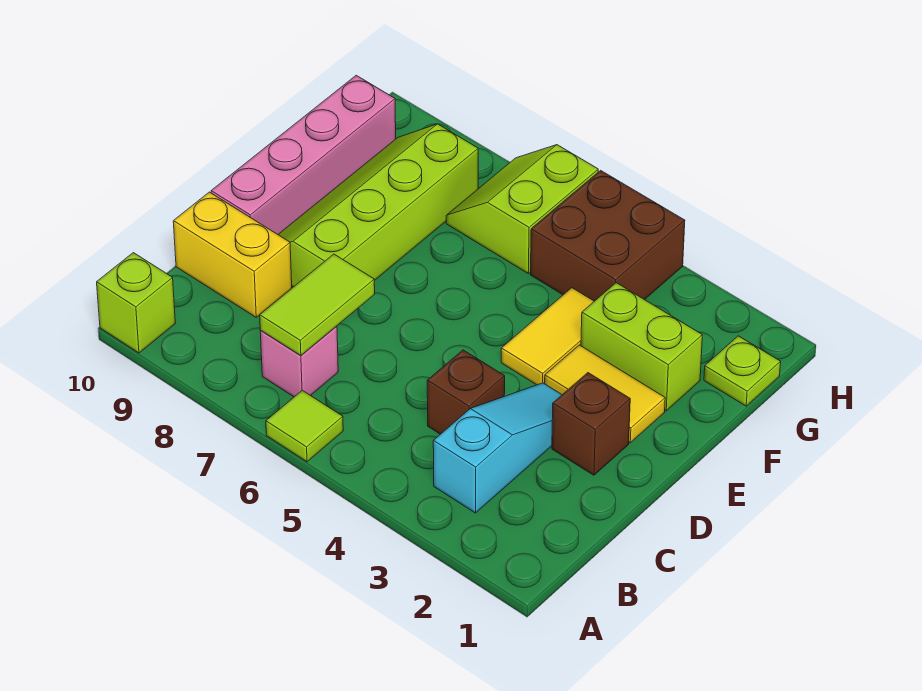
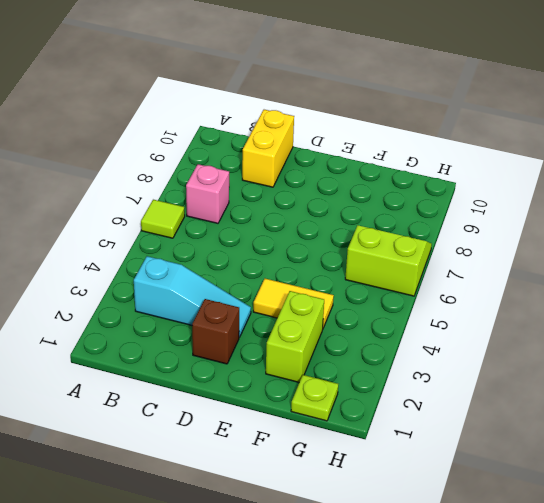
none -> lime 1x1 brick [97,253,175,353]
none -> brown 1x1 brick [427,350,505,434]
none -> lime 2x4 slope [278,124,478,287]

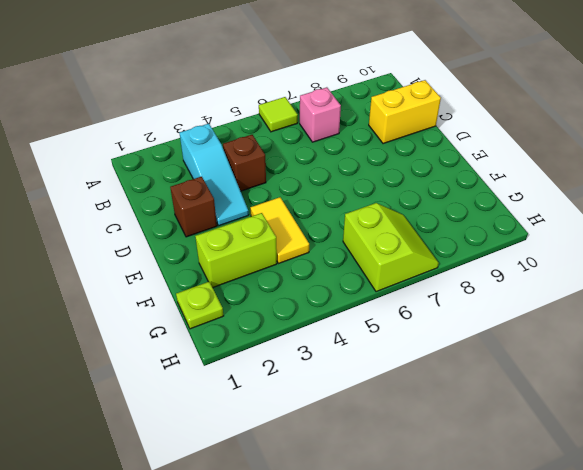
none -> lime 1x1 brick [97,253,175,353]
none -> lime 2x4 slope [278,124,478,287]
none -> pink 1x4 brick [211,75,396,234]

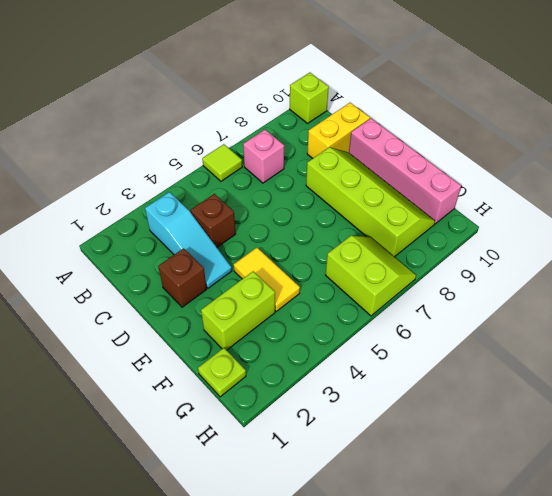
none -> yellow 1x2 tile [545,345,665,443]
none -> brown 2x2 brick [531,170,685,301]
none -> lime 1x2 tile [260,254,375,355]

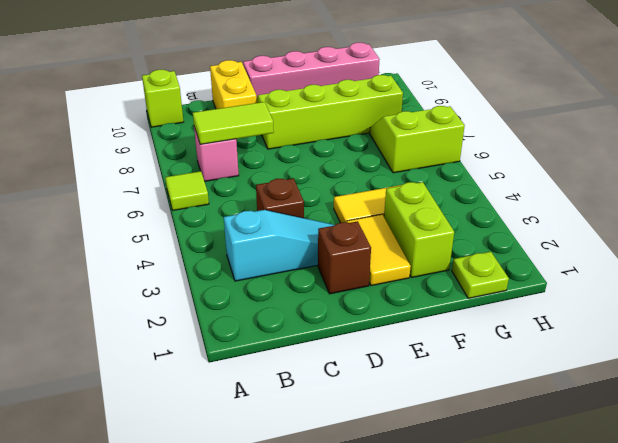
none -> brown 2x2 brick [531,170,685,301]

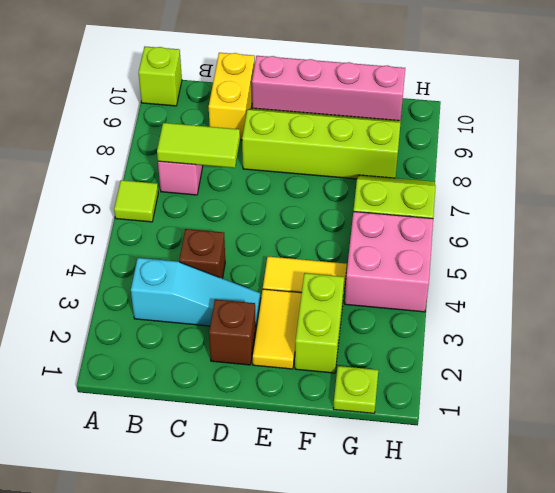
pink 2x2 brick [345,212,433,312] -> brown 2x2 brick [531,170,685,301]

